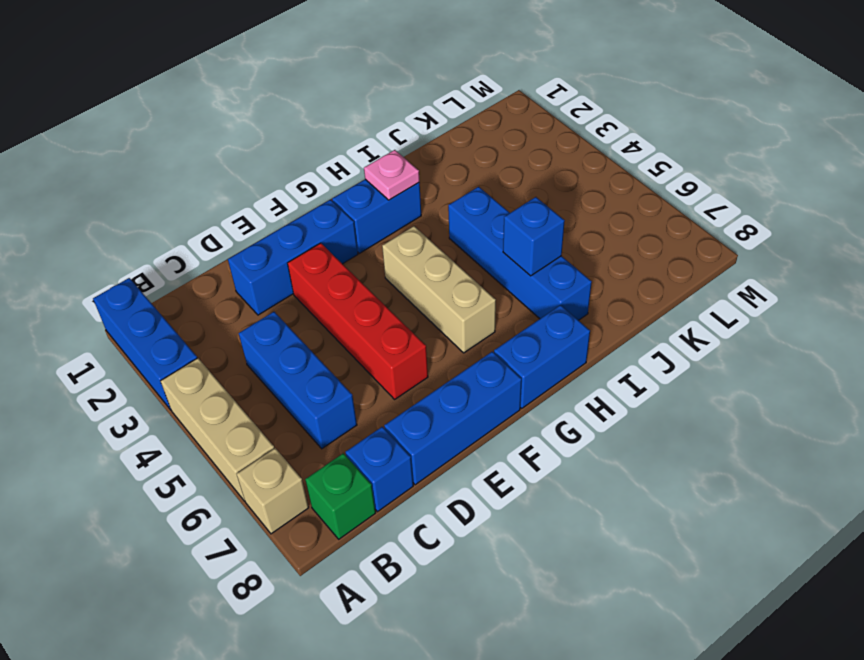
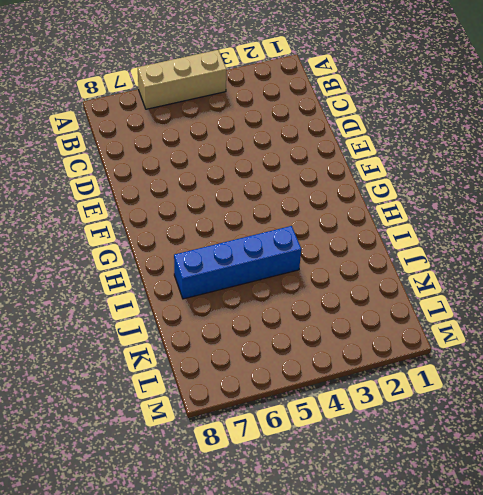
none -> blue 1x3 brick [93,278,197,410]
none -> tan 1x1 brick [237,448,309,534]
none -> green 1x1 brick [305,453,376,539]

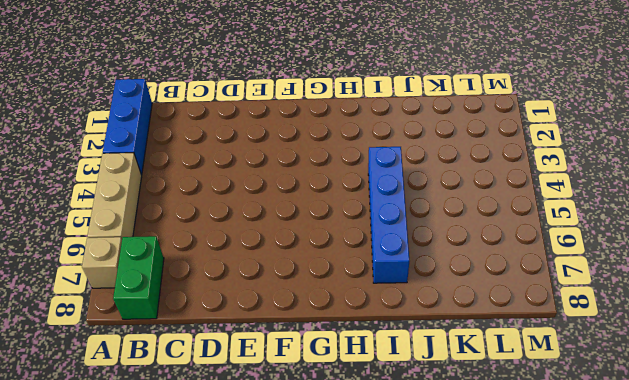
green 1x2 brick [113,236,164,319] -> green 1x1 brick [305,453,376,539]
none -> blue 1x3 brick [239,312,357,449]
none -> blue 1x1 brick [345,427,413,512]
none -> blue 1x3 brick [228,200,358,315]

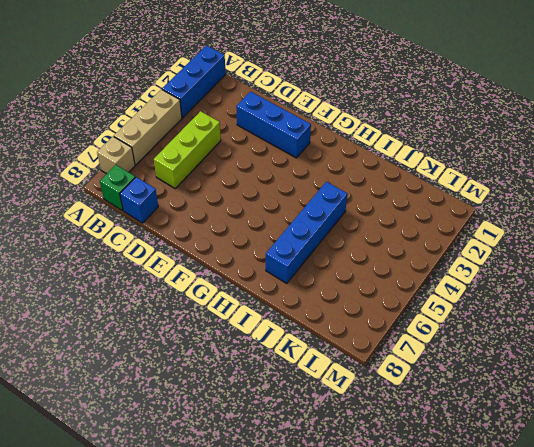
lime 1x3 brick [154,111,221,188] -> blue 1x3 brick [239,312,357,449]
none -> blue 1x3 brick [384,352,522,485]
none -> red 1x4 brick [288,243,428,399]
none -> blue 1x2 brick [332,179,421,253]

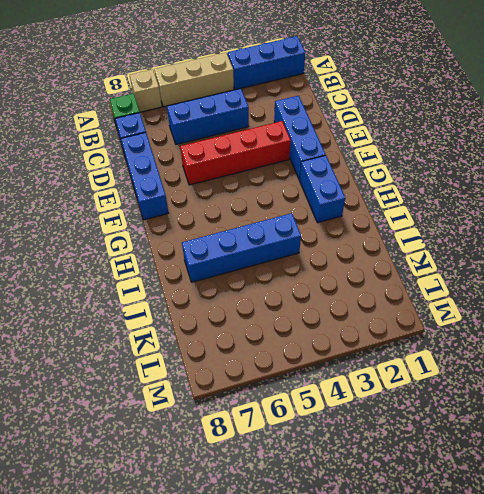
none -> tan 1x3 brick [382,226,496,353]
none -> blue 1x2 brick [494,305,590,408]
none -> pink 1x1 plate [364,150,420,200]

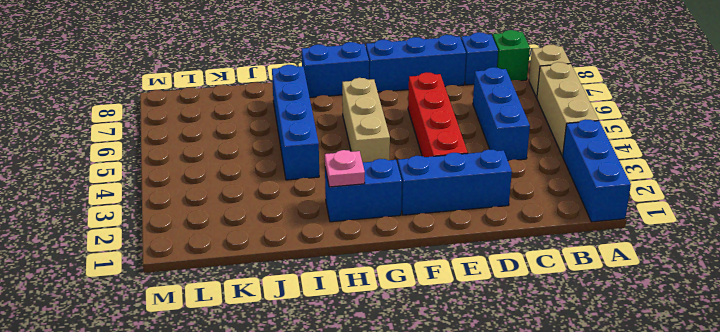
none -> blue 1x1 brick [503,197,565,276]

